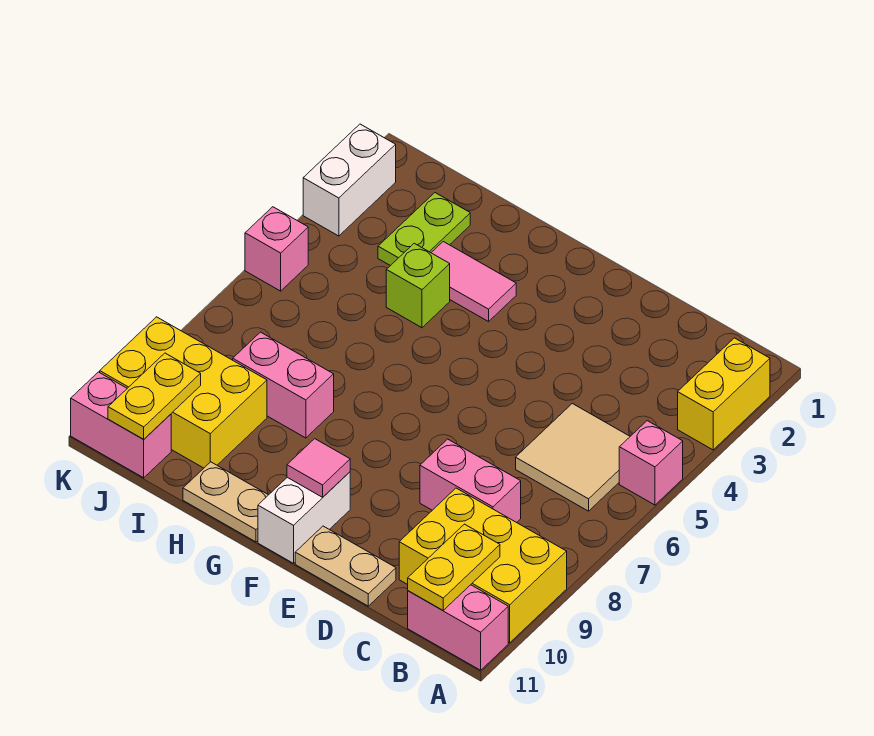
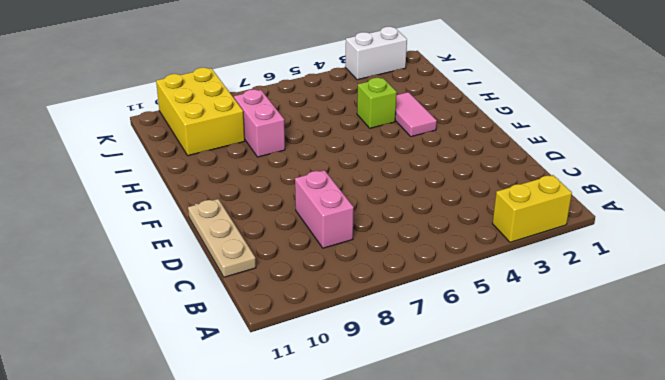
tan 1x3 plate [188,199,256,277] -> tan 1x2 plate [295,526,396,606]
none -> pink 1x1 brick [619,421,683,505]
none -> yellow 2x3 brick [399,488,567,643]
none -> pink 1x2 brick [408,585,508,670]

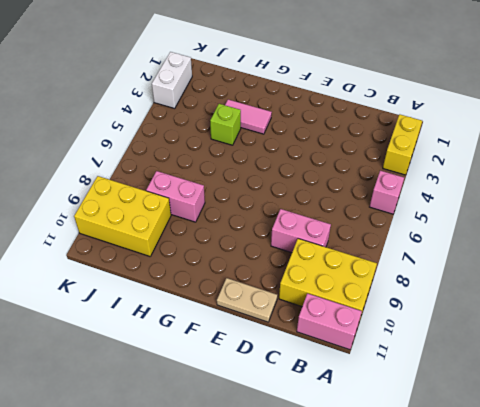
none -> tan 2x2 tile [516,404,630,511]
none -> white 1x2 brick [258,472,350,563]
none -> tan 1x2 plate [183,462,268,542]

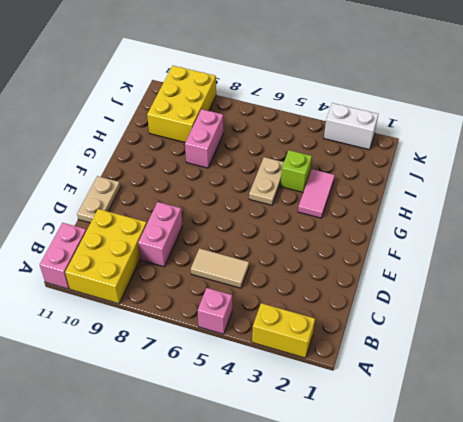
tan 1x2 tile [191,248,249,288] -> tan 2x2 tile [516,404,630,511]
tan 1x2 plate [249,157,284,205] -> tan 1x2 plate moved to [183,462,268,542]
none -> white 1x2 brick [258,472,350,563]
none -> lime 1x2 plate [378,193,470,266]
none -> pink 1x2 brick [71,372,171,478]

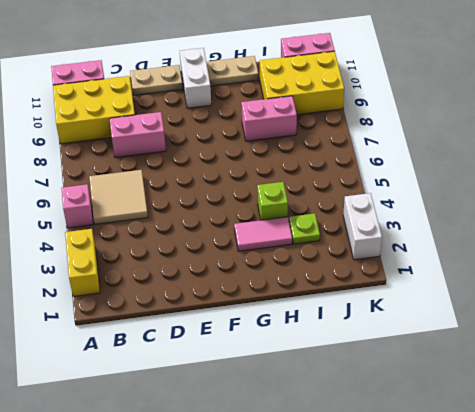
lime 1x1 plate [289,213,320,244] -> lime 1x2 plate [378,193,470,266]
none -> pink 1x1 brick [245,207,308,291]
none -> yellow 1x2 plate [408,524,500,610]
none -> pink 1x1 tile [287,439,350,497]

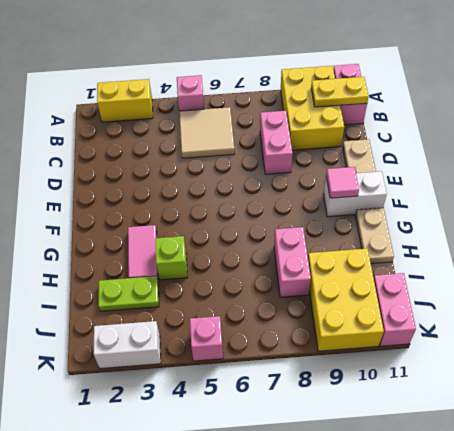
none -> yellow 1x2 plate [108,353,201,439]

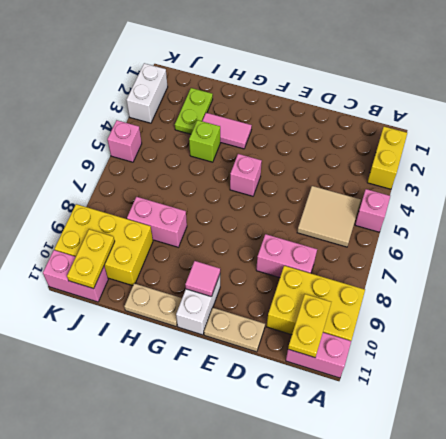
pink 1x1 brick [230,154,262,196] -> none

